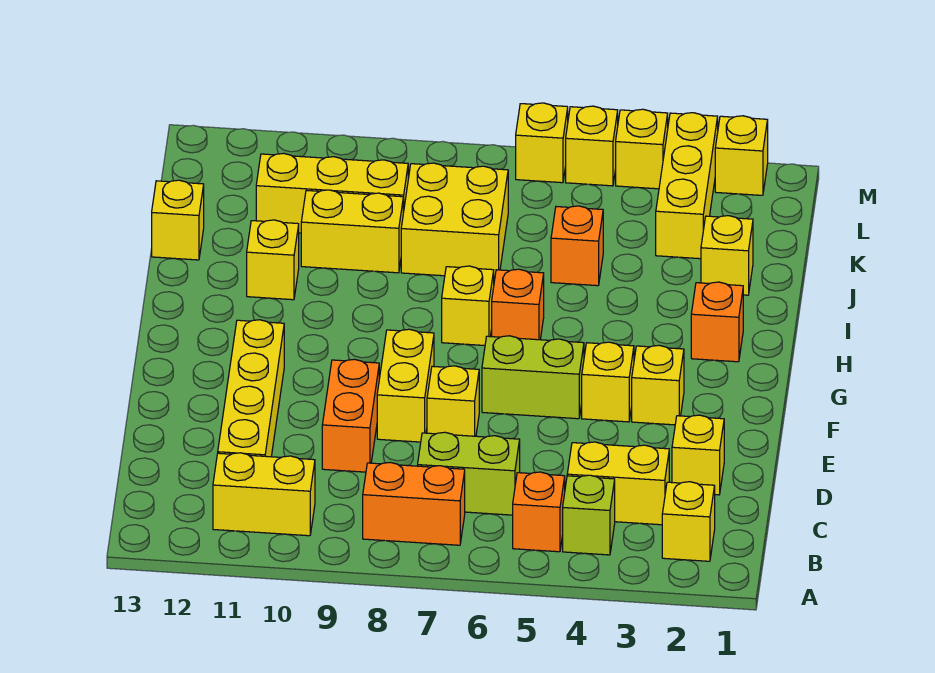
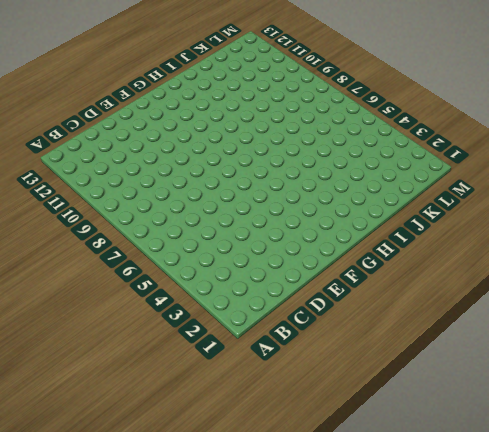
none -> yellow 1x1 brick [662,482,715,561]
none -> lime 1x1 brick [563,475,615,555]
none -> orange 1x1 brick [513,472,565,552]
none -> orange 1x2 brick [363,462,465,545]

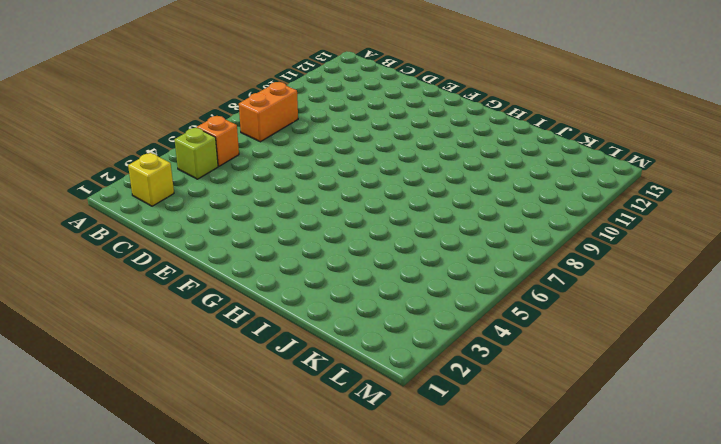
none -> yellow 1x2 brick [213,453,315,536]
none -> yellow 1x2 brick [567,442,669,525]
none -> lime 1x2 brick [418,432,520,515]
none -> yellow 1x4 brick [218,320,284,457]

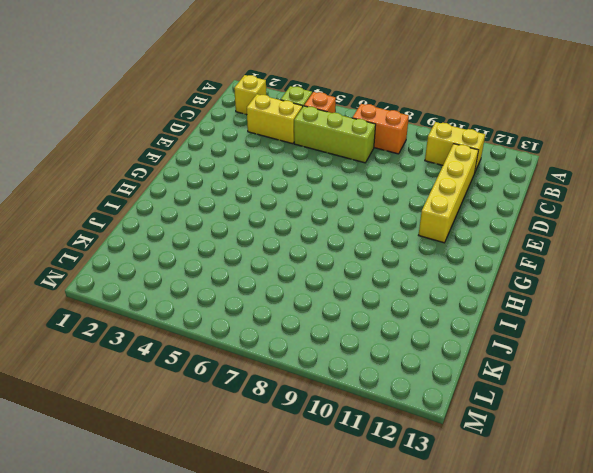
lime 1x3 brick [294,106,376,163] -> lime 1x2 brick [418,432,520,515]
none -> yellow 1x1 brick [672,415,724,495]
none -> orange 1x2 brick [322,359,379,472]
none -> yellow 1x1 brick [427,366,479,436]
none -> yellow 1x2 brick [377,329,434,442]

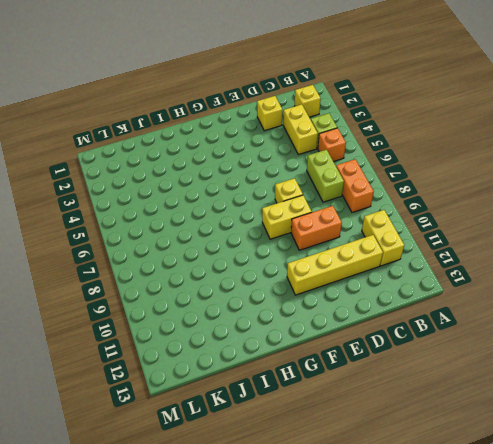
none -> yellow 1x1 brick [632,345,684,425]
none -> yellow 1x1 brick [582,342,634,422]
none -> lime 1x2 brick [482,336,584,419]
none -> orange 1x1 brick [691,282,743,362]

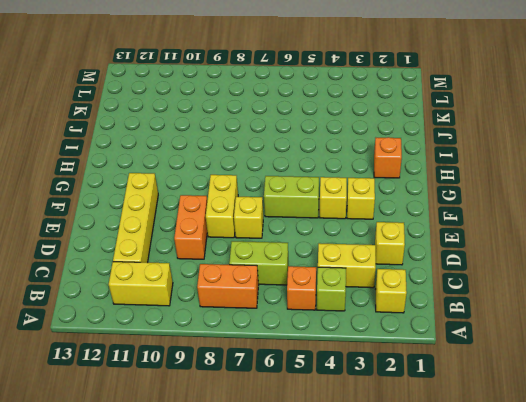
none -> orange 1x1 brick [492,269,544,340]
none -> yellow 1x1 brick [442,266,494,345]
none -> yellow 1x1 brick [247,220,299,300]
none -> yellow 1x1 brick [701,216,753,295]

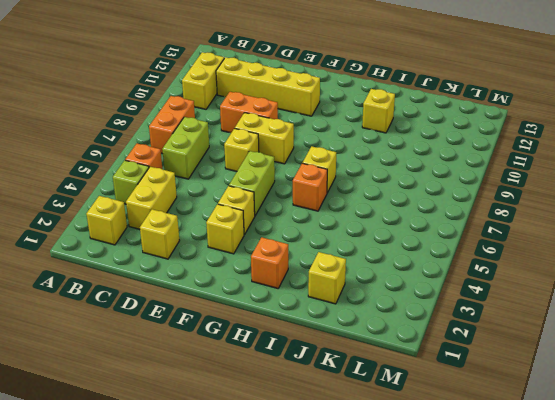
none -> orange 1x1 brick [551,206,603,286]
none -> yellow 2x2 brick [401,163,508,279]
none -> yellow 1x2 brick [301,190,403,273]
none -> yellow 1x1 brick [152,180,204,260]

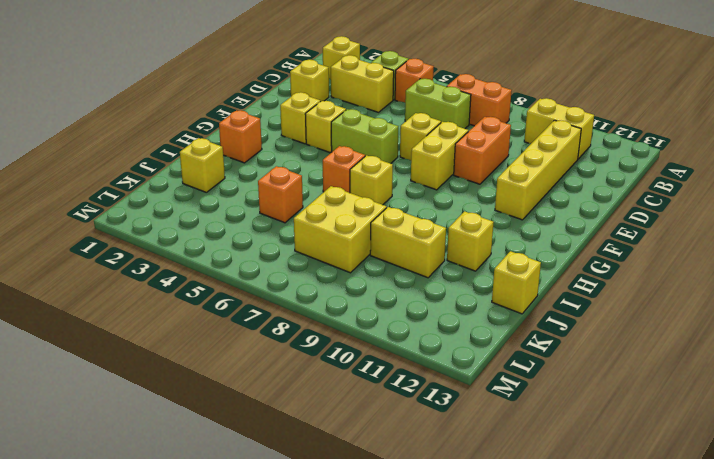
none -> yellow 1x3 brick [656,113,718,259]
none -> yellow 1x3 brick [256,153,408,233]
none -> yellow 1x1 brick [715,116,768,195]
none -> yellow 1x1 brick [616,109,668,189]

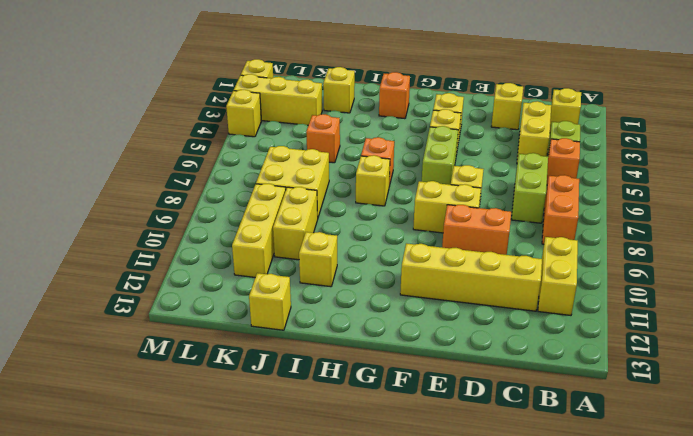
none -> yellow 1x1 brick [566,106,618,186]
none -> yellow 1x1 brick [516,103,568,183]

